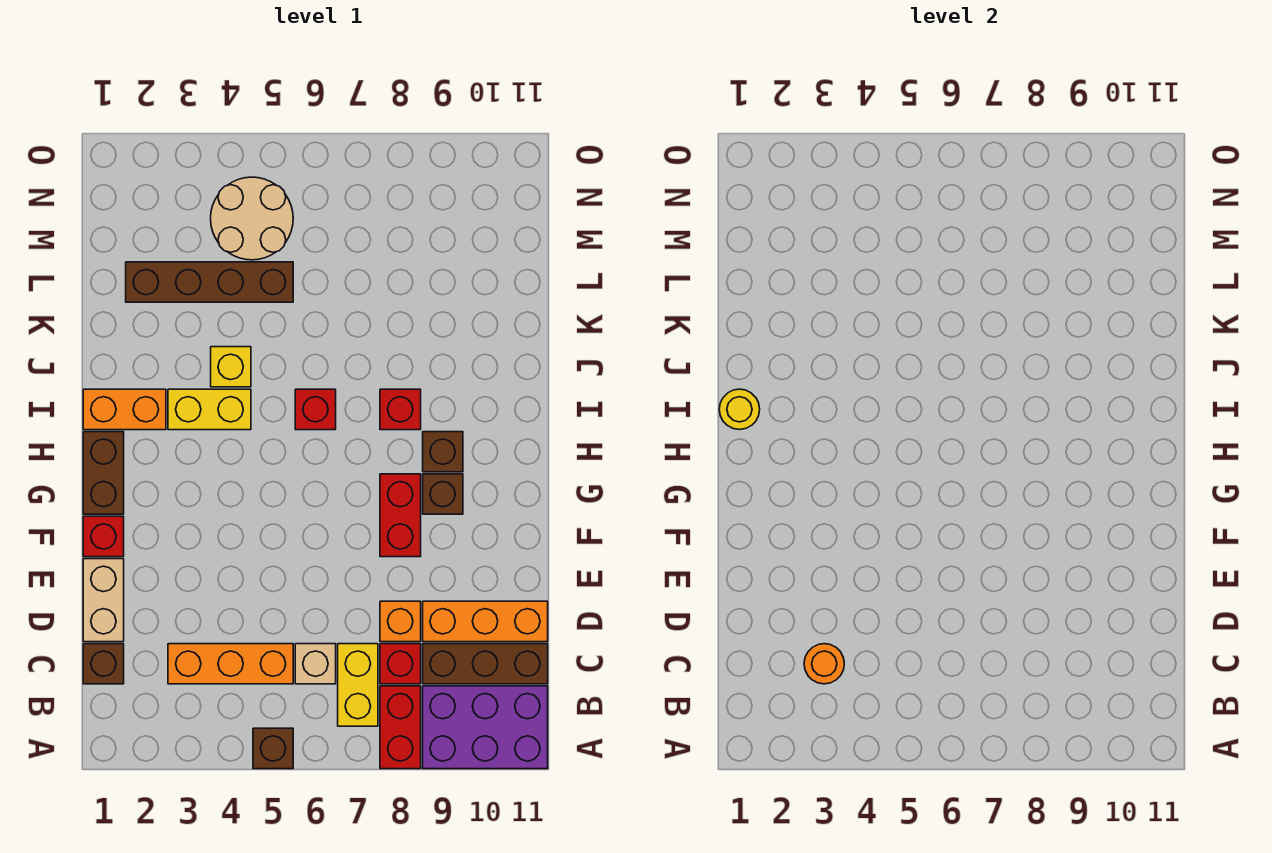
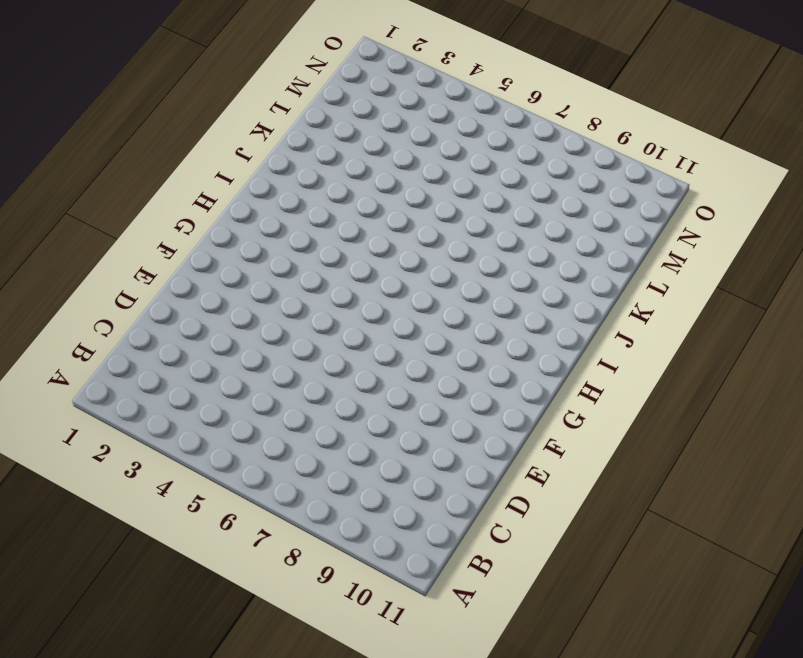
none -> brown 1x1 brick [253,728,293,769]
none -> red 1x2 brick [380,686,421,769]
none -> purple 2x3 brick [423,686,548,769]

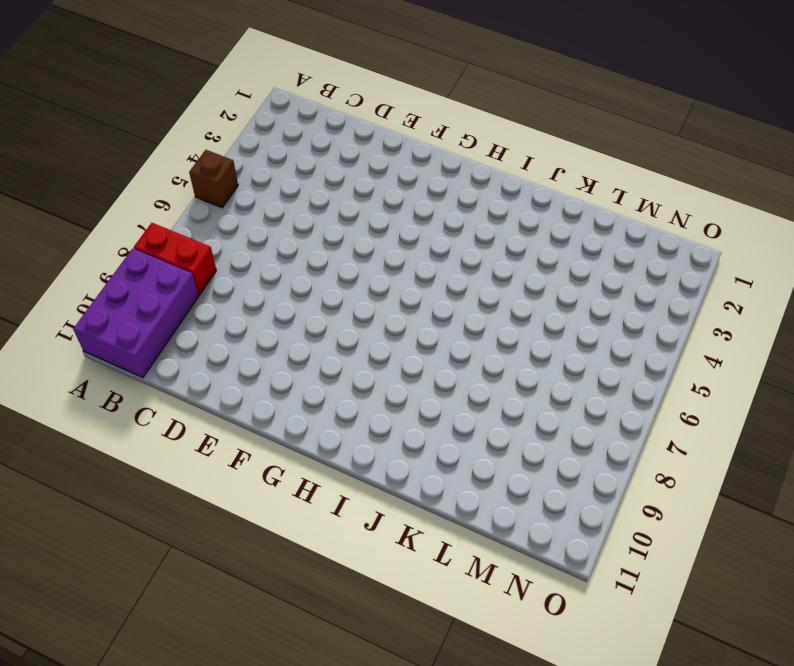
none -> yellow 1x2 brick [338,644,378,726]
none -> brown 1x1 brick [83,644,124,684]
none -> orange 1x3 brick [168,644,293,684]

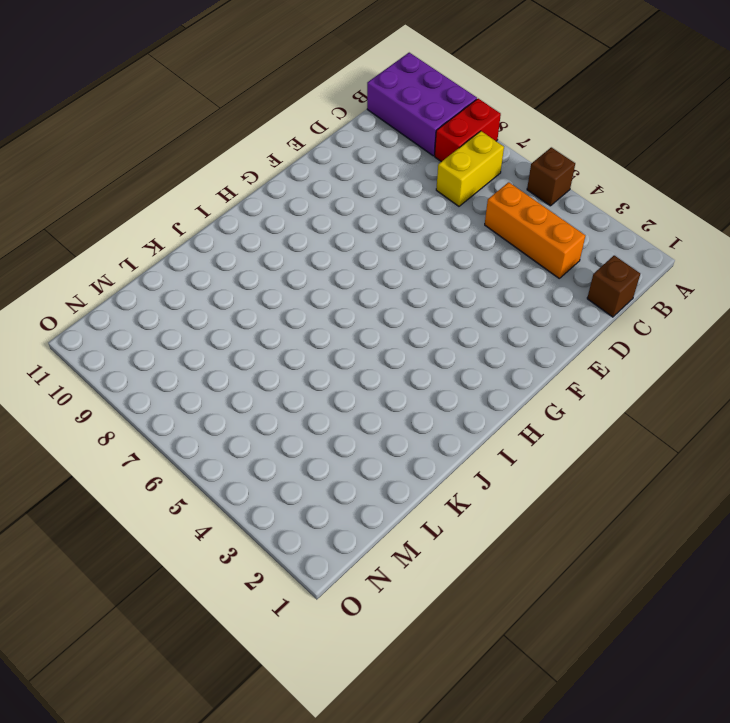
none -> tan 1x1 brick [295,644,336,684]
none -> red 1x1 brick [380,644,421,684]
none -> brown 1x3 brick [423,644,548,684]

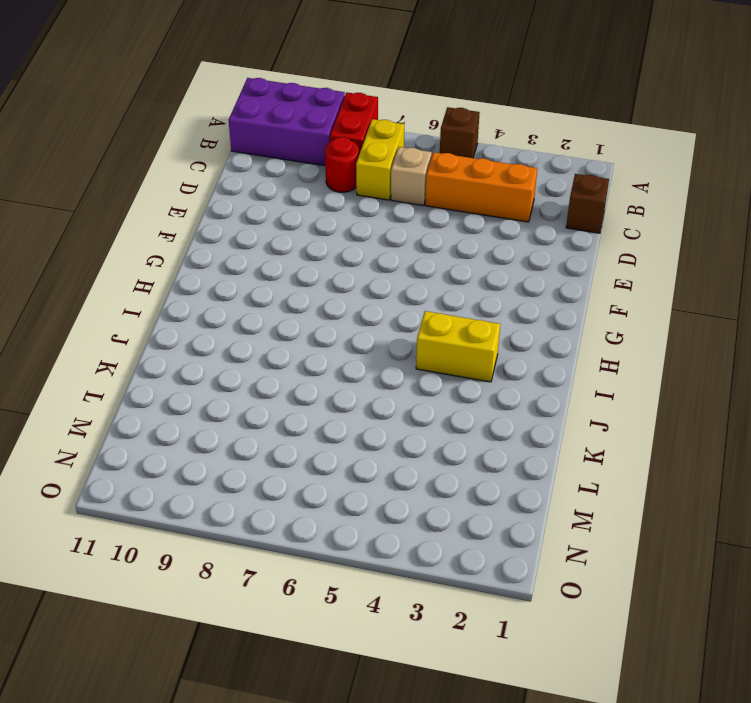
red 1x1 round brick [325,137,359,192] -> red 1x1 brick [380,644,421,684]
none -> brown 1x3 brick [423,644,548,684]
none -> tan 1x2 brick [83,559,124,642]
none -> orange 1x1 brick [380,601,421,642]

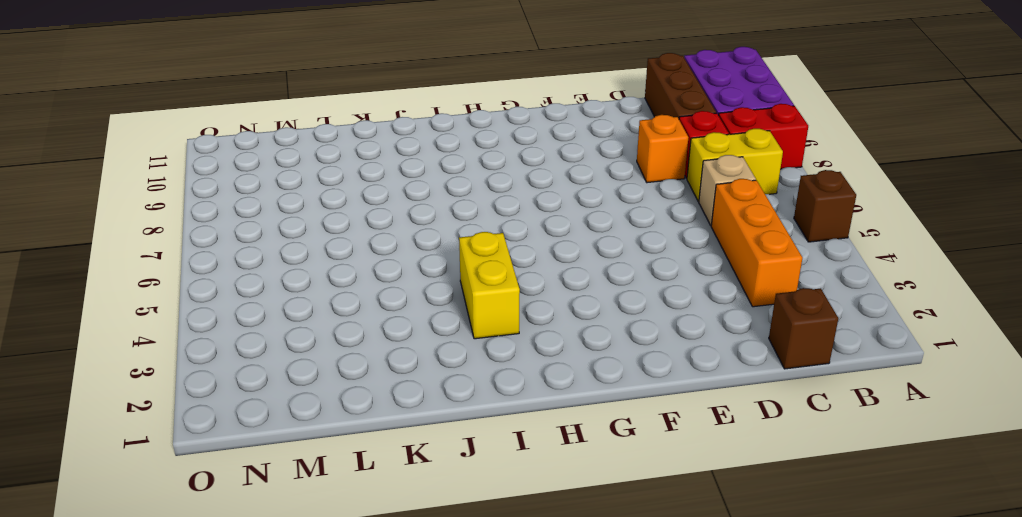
none -> tan 1x2 brick [83,559,124,642]
none -> orange 1x3 brick [423,601,548,642]
none -> red 1x1 brick [83,516,124,557]

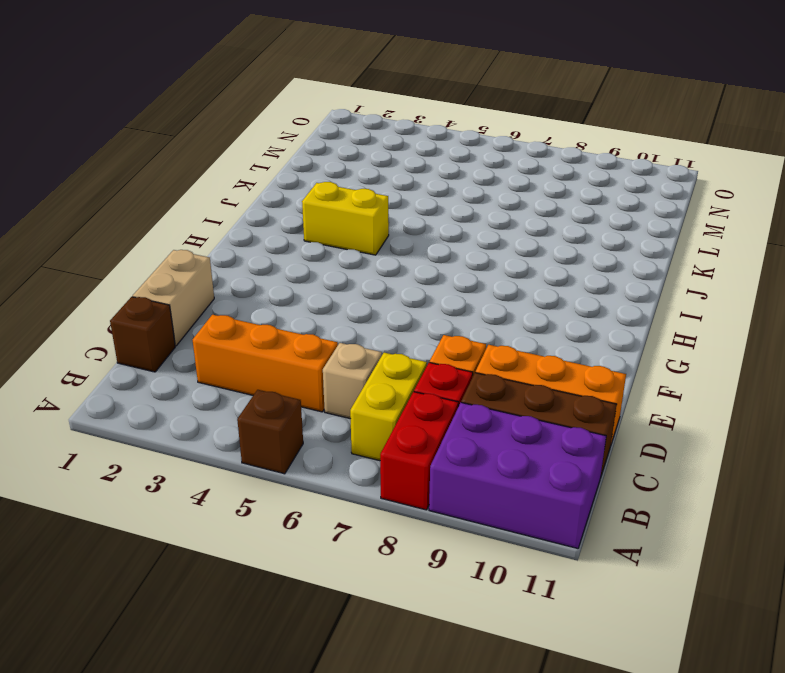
none -> red 1x1 brick [83,516,124,557]
none -> red 1x2 brick [380,474,421,557]
none -> brown 1x2 brick [83,432,124,514]

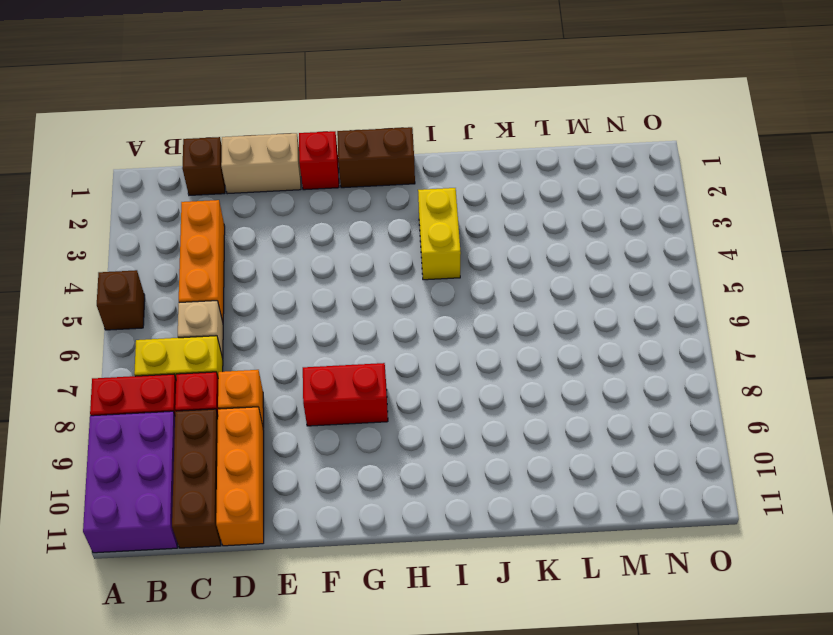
none -> brown 1x1 brick [423,474,463,514]
none -> brown 1x1 brick [423,432,463,472]
none -> orange 1x2 brick [83,389,166,430]

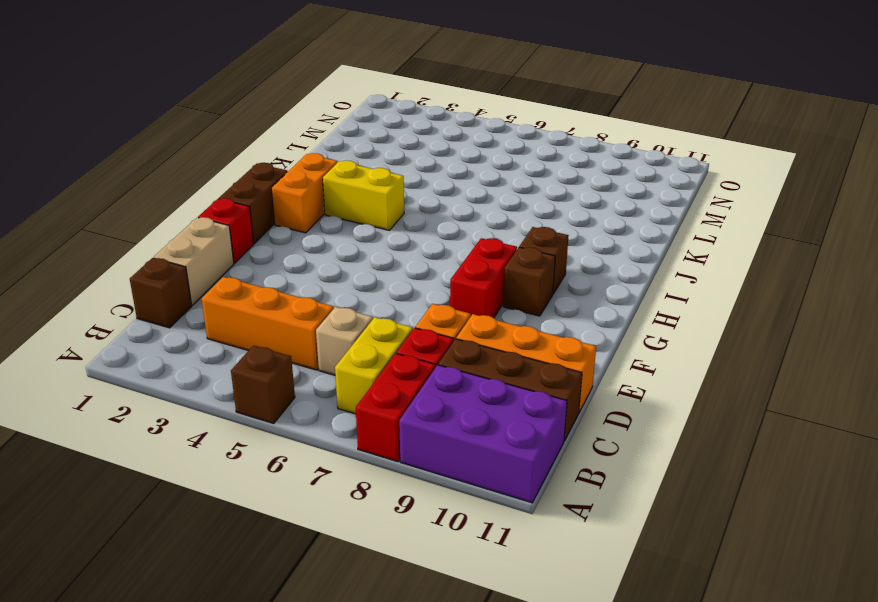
orange 1x2 brick [272,153,337,233] -> orange 1x2 brick turned to [83,389,166,430]
none -> red 1x1 brick [295,389,336,430]
none -> red 1x1 brick [380,389,421,430]
none -> yellow 1x1 brick [211,347,251,387]

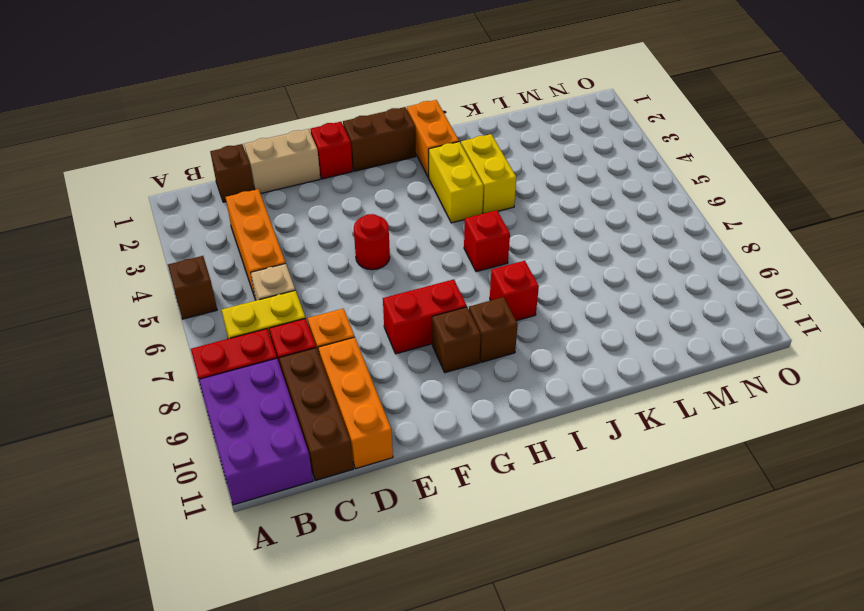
red 1x1 round brick [354,214,390,270] -> none
yellow 1x2 brick [461,134,516,213] -> yellow 1x1 brick [211,347,251,387]
none -> brown 1x4 brick [126,262,293,302]
none -> tan 2x2 round brick [211,177,293,260]
none -> orange 1x1 round brick [804,644,844,684]

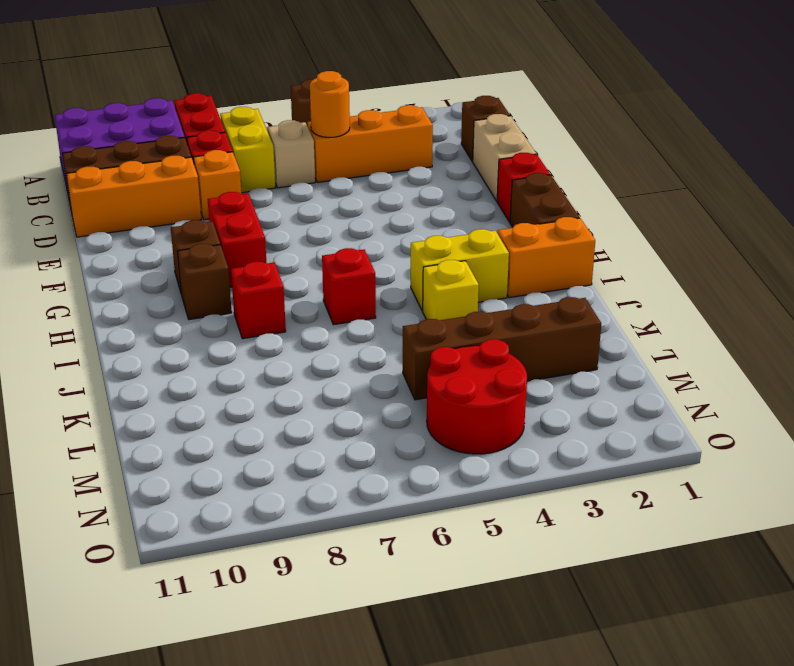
orange 1x1 round brick [310,71,350,137] -> orange 1x1 round brick moved to [804,644,844,684]
red 2x2 round brick [427,339,527,454] -> tan 2x2 round brick [211,177,293,260]
none -> yellow 1x1 round brick [719,389,760,430]

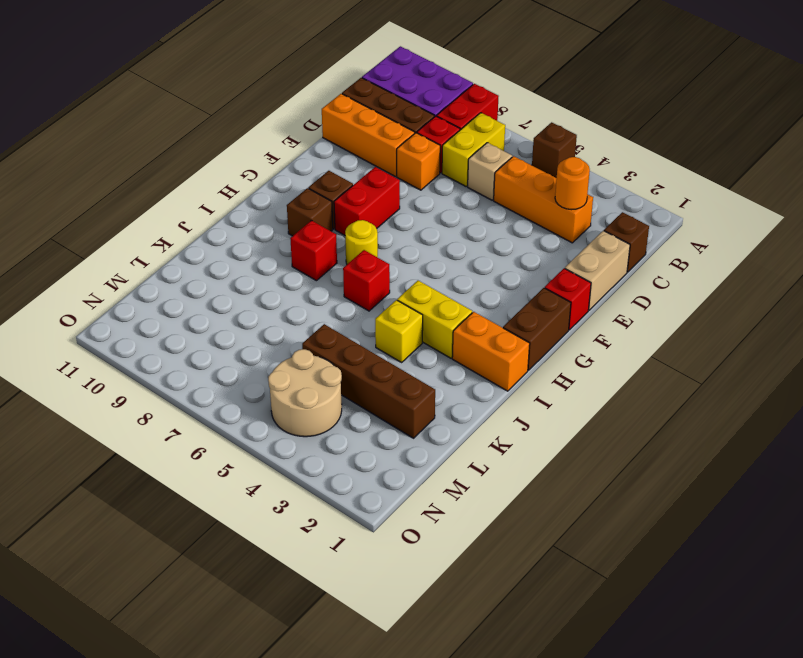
yellow 1x1 round brick [345,220,378,264] -> yellow 1x1 round brick moved to [719,389,760,430]

